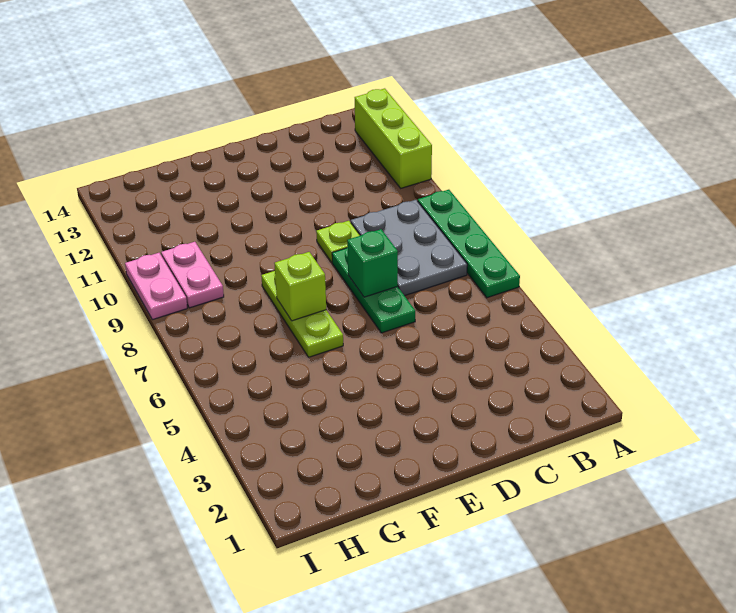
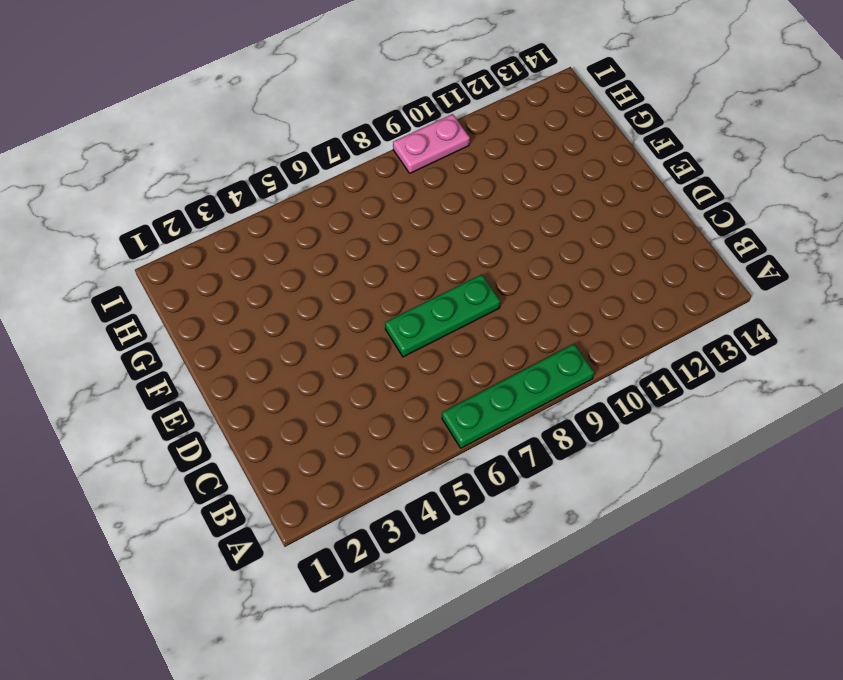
none -> lime 1x3 brick [355,88,432,188]
none -> grey 2x3 plate [351,200,467,296]

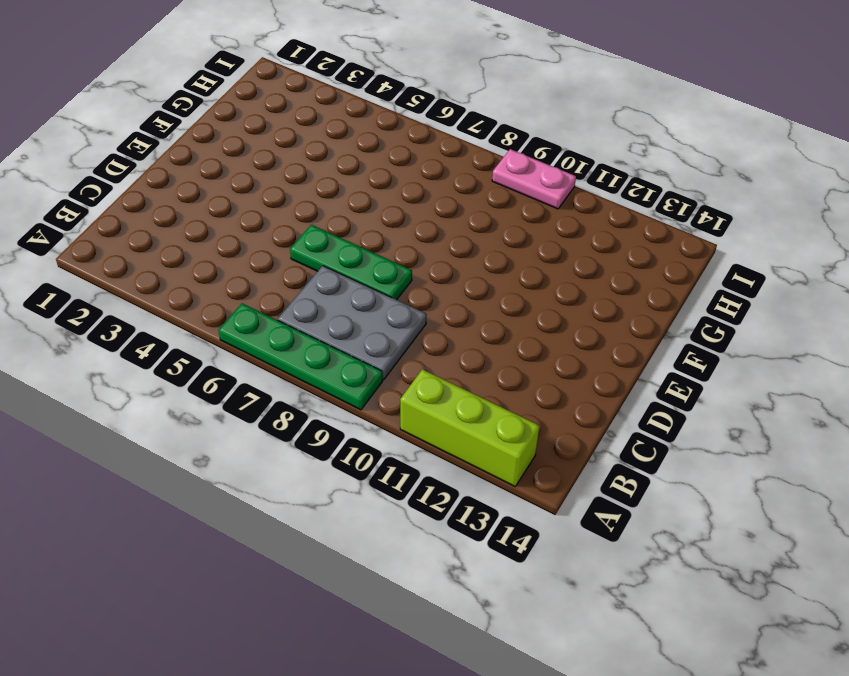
none -> lime 1x1 plate [316,221,360,262]
none -> lime 1x3 plate [261,271,343,357]

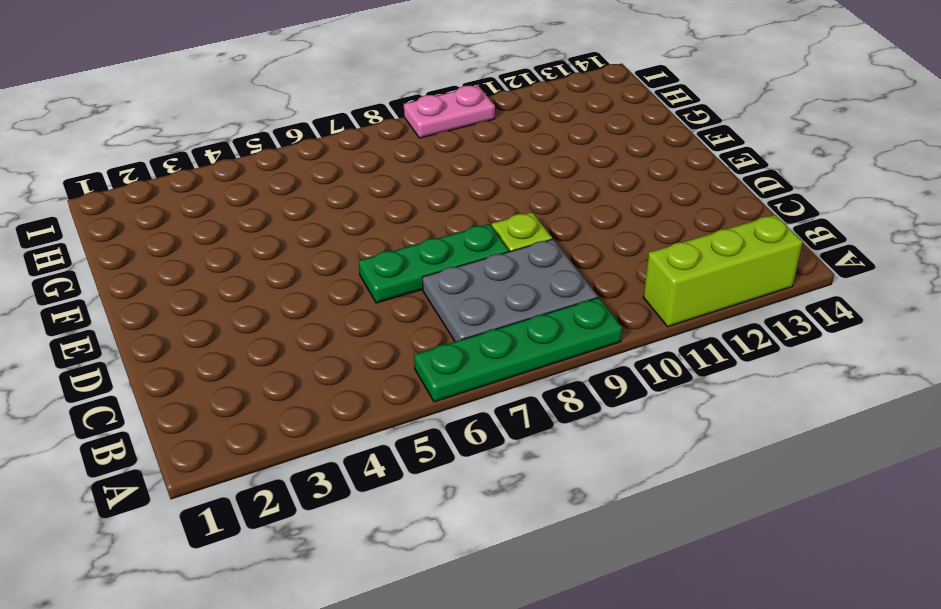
none -> lime 1x3 plate [261,271,343,357]
none -> pink 1x2 plate [161,242,224,308]

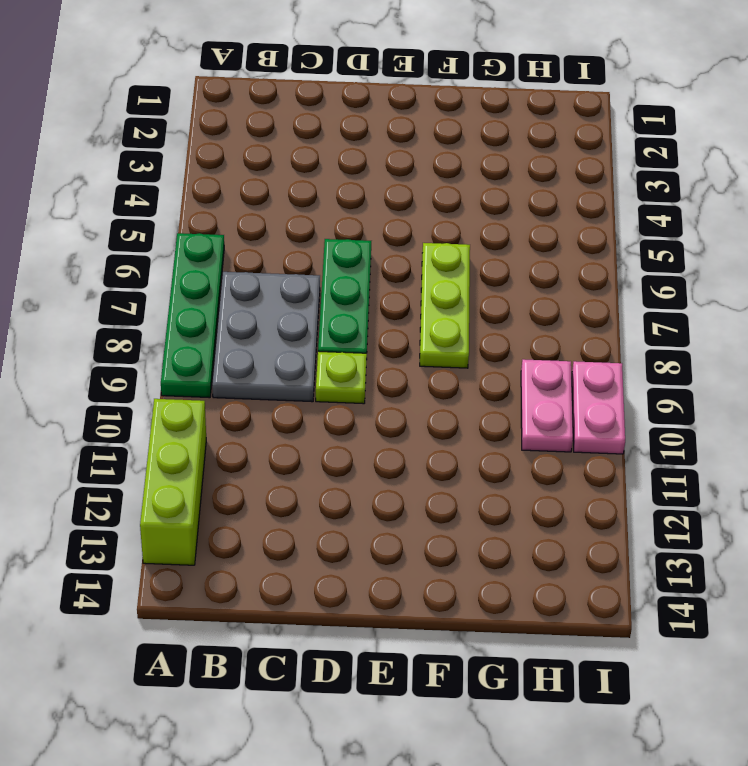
none -> green 1x1 brick [347,229,398,297]
none -> lime 1x1 brick [274,252,326,321]

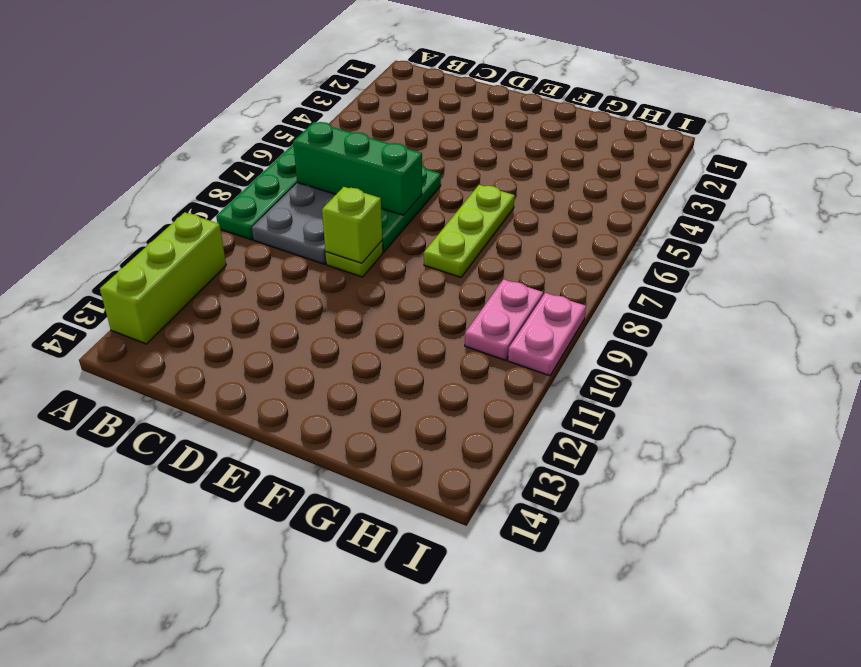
green 1x3 brick [293,122,422,215] -> green 1x1 brick [347,229,398,297]
lime 1x1 brick [322,187,382,263] -> lime 1x1 brick moved to [274,252,326,321]

